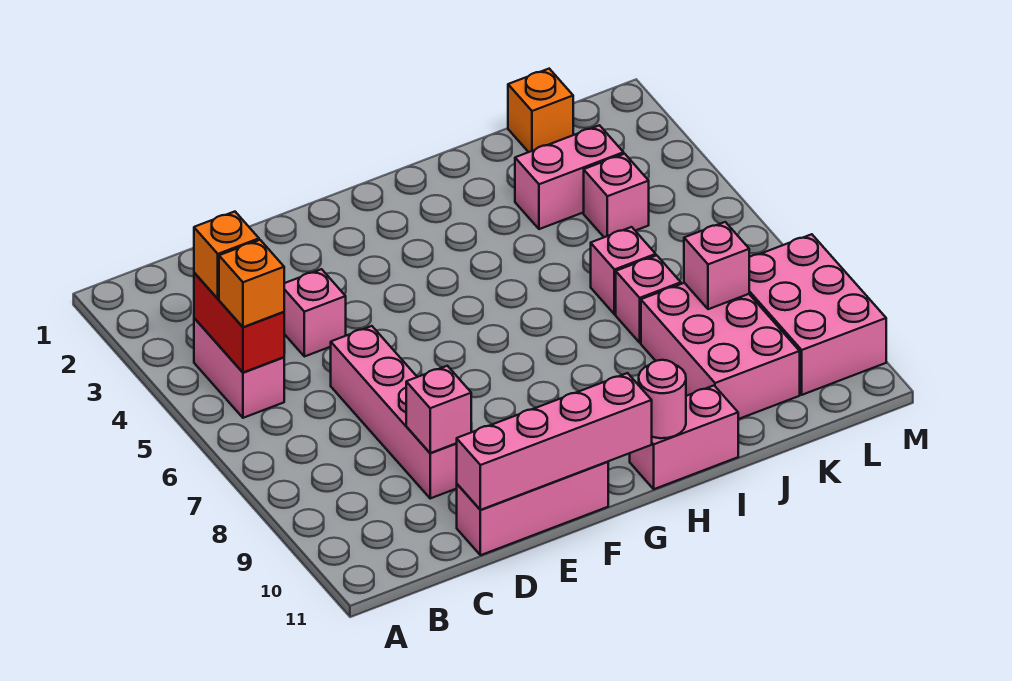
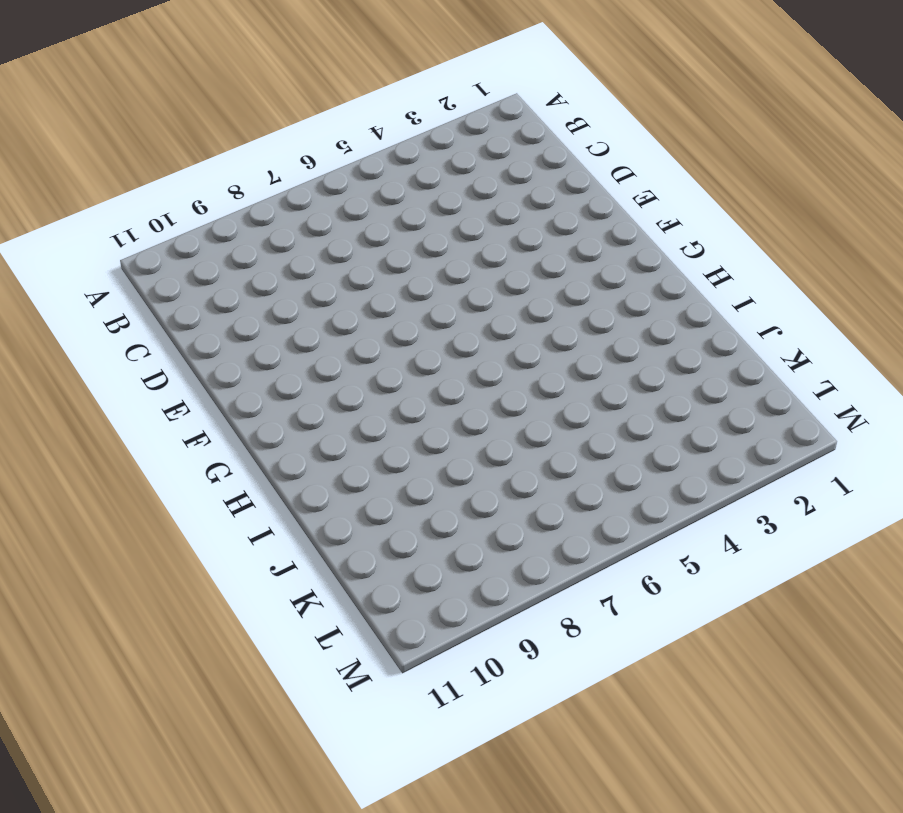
none -> pink 1x2 brick [194,318,284,418]
none -> pink 1x1 brick [284,269,346,357]
none -> pink 1x4 brick [331,326,457,498]

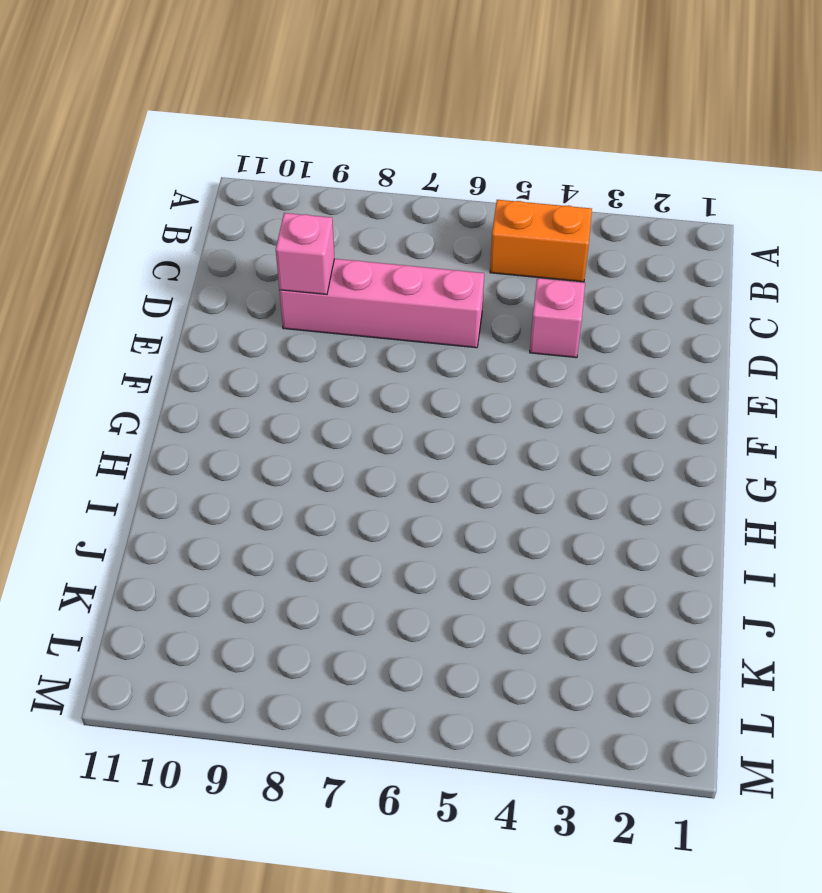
orange 1x2 brick [490,200,592,282] -> pink 1x2 brick [194,318,284,418]
none -> pink 1x3 brick [457,462,608,555]
none -> pink 1x2 brick [630,386,738,489]
none -> pink 1x2 brick [515,125,624,229]

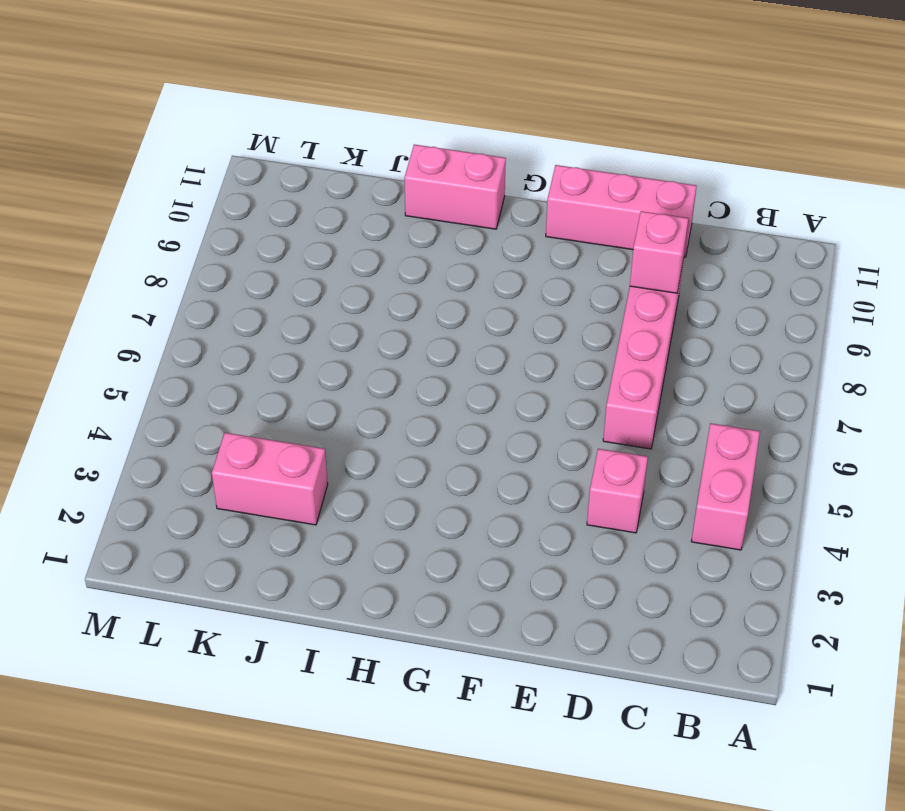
none -> pink 1x1 brick [591,227,656,314]
none -> pink 1x1 brick [616,255,681,343]
none -> pink 2x3 brick [641,283,800,419]

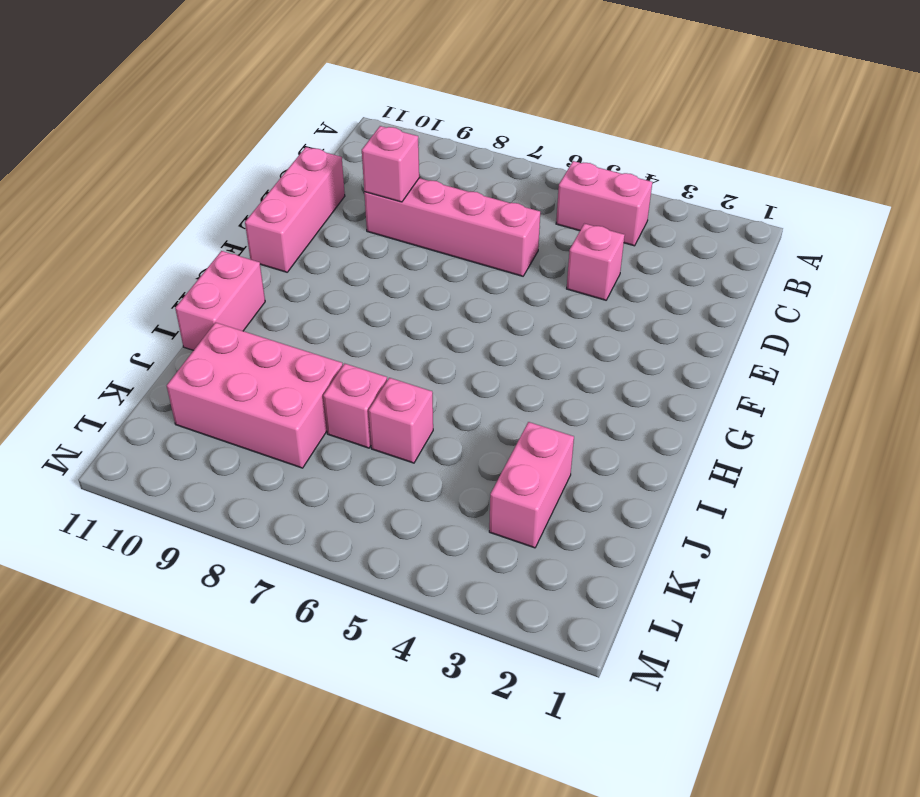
none -> orange 1x1 brick [508,69,573,152]
none -> pink 1x1 brick [584,154,649,237]
none -> pink 2x3 brick [749,234,886,395]

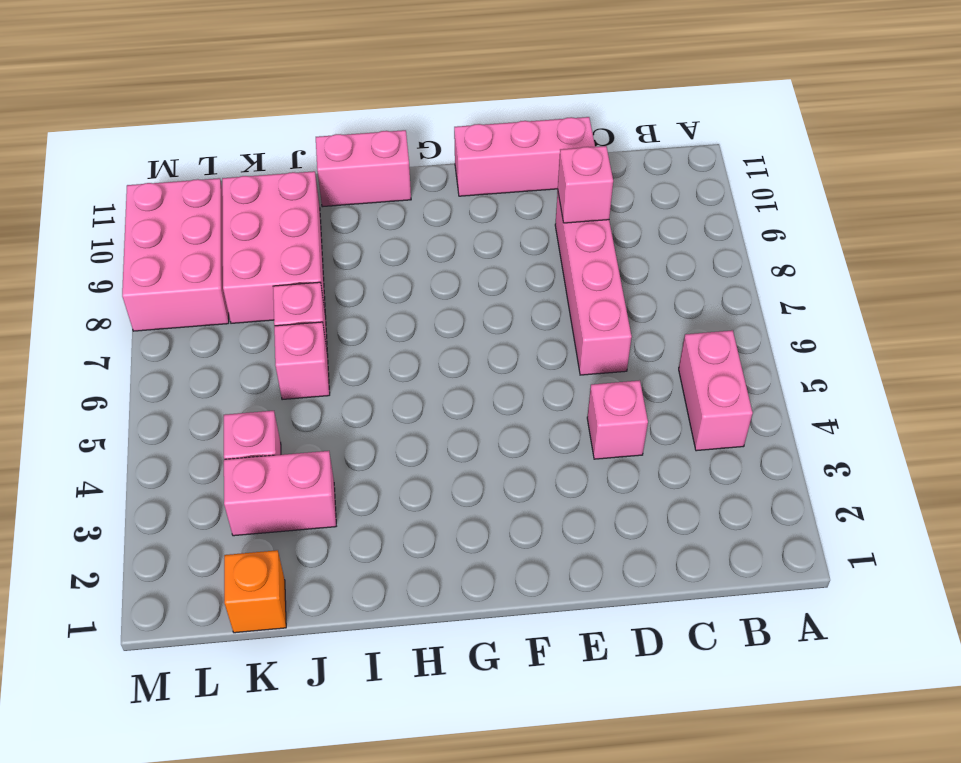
none -> red 1x2 brick [194,273,284,373]
none -> pink 1x4 brick [456,373,652,510]
none -> pink 1x1 round brick [639,360,686,438]

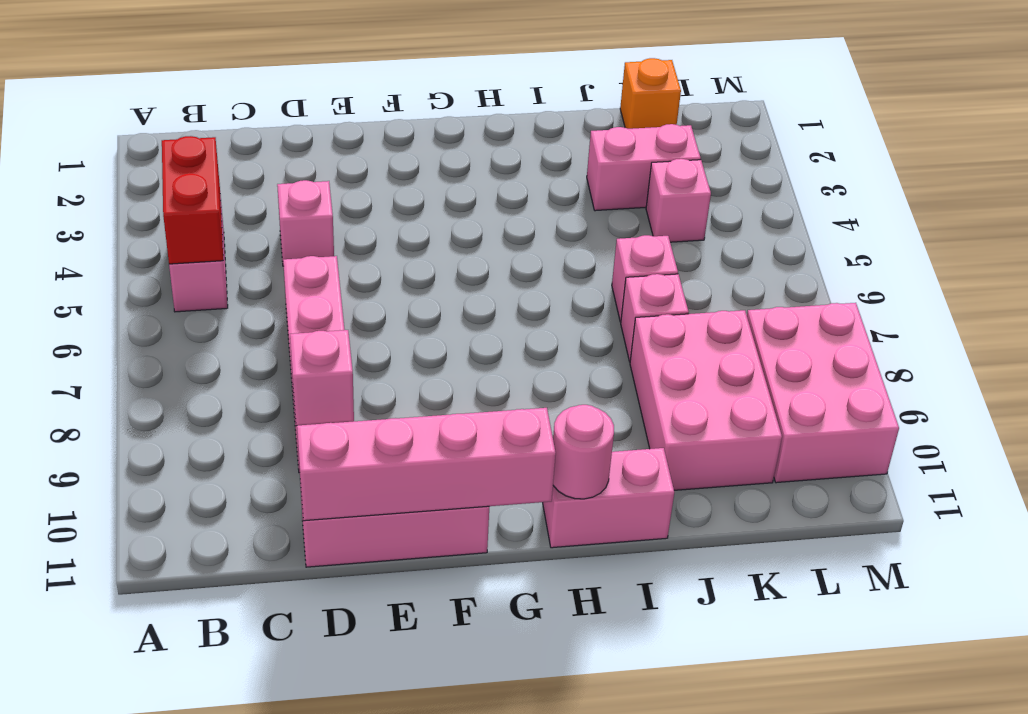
none -> pink 1x1 brick [684,222,749,309]
none -> orange 1x1 brick [194,212,259,299]
none -> orange 1x1 brick [219,240,284,327]

